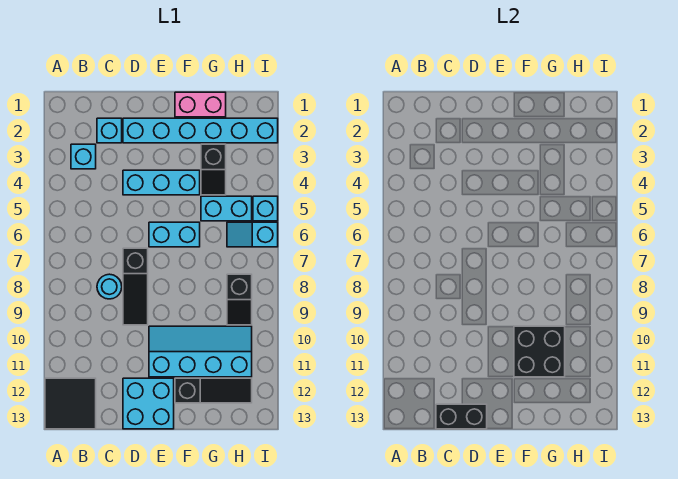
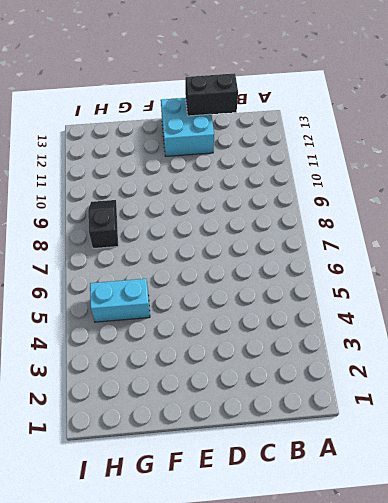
none -> black 2x2 tile [45,378,96,429]
none -> cyan 1x1 brick [71,144,96,169]
none -> cyan 1x1 brick [97,118,122,143]

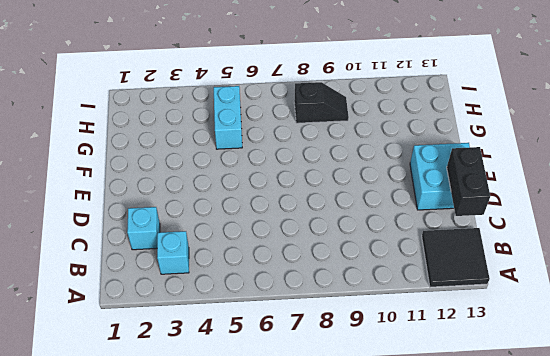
none -> cyan 1x1 round brick [97,274,122,299]
none -> cyan 1x6 brick [123,118,278,143]
none -> cyan 1x3 brick [123,170,200,195]

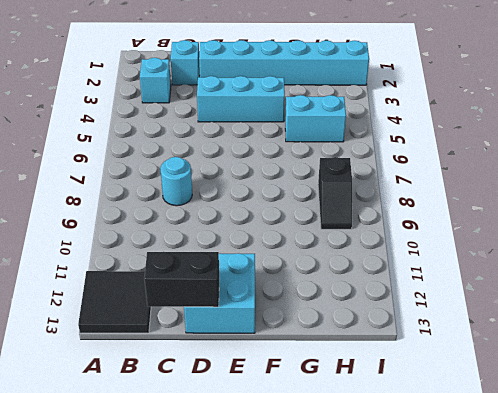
none -> black 1x3 slope [123,248,148,325]
none -> cyan 1x2 brick [149,222,200,247]
none -> cyan 2x4 slope [149,326,252,377]

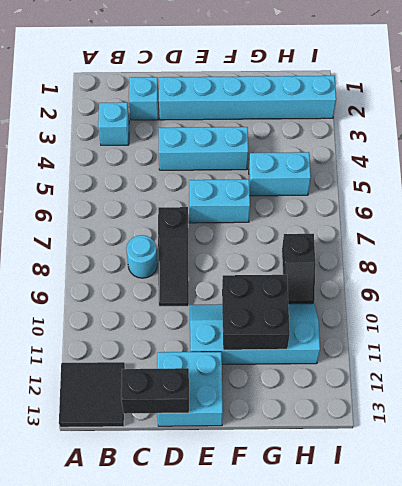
none -> pink 1x2 brick [175,92,226,117]
none -> black 1x3 slope [175,378,252,403]
none -> black 1x2 slope [201,144,226,195]

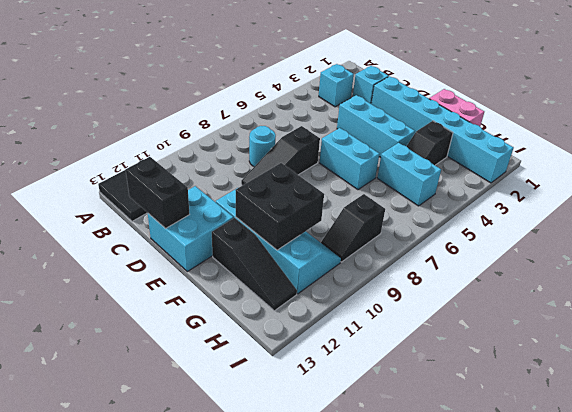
none -> cyan 1x2 slope [227,222,278,247]
none -> cyan 1x1 brick [253,196,278,221]

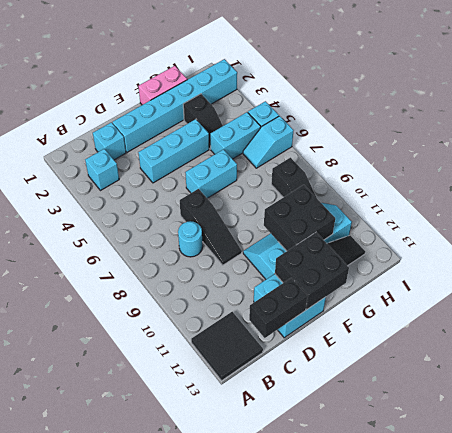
black 2x2 brick [275,232,349,310] -> none

